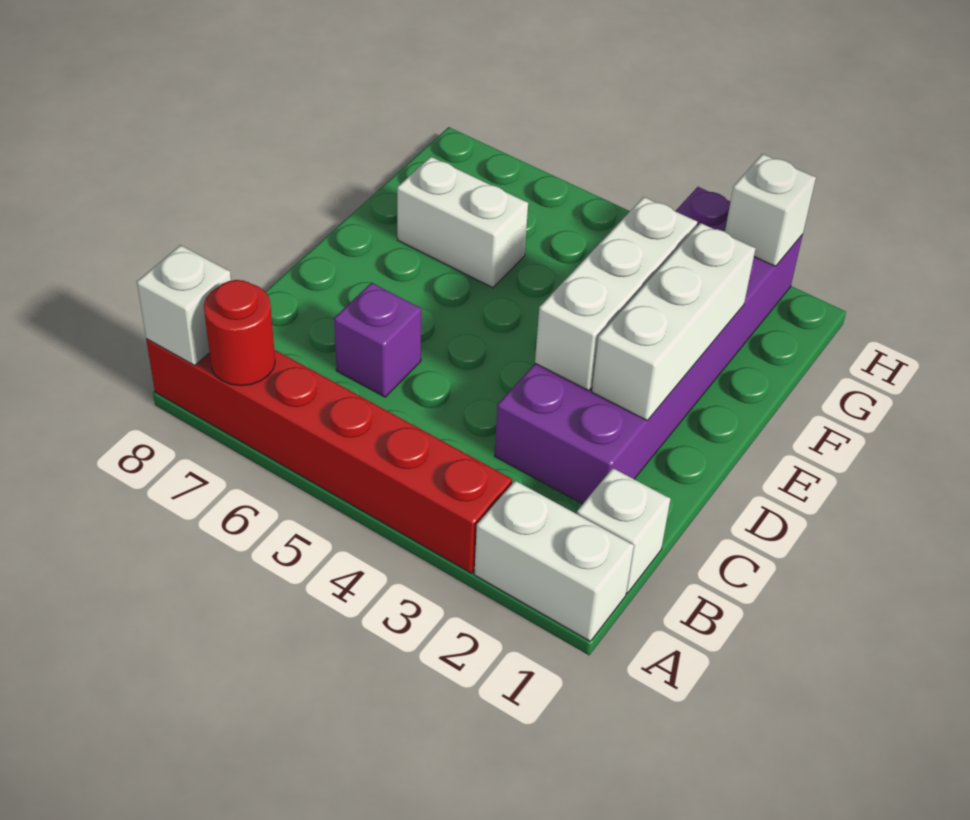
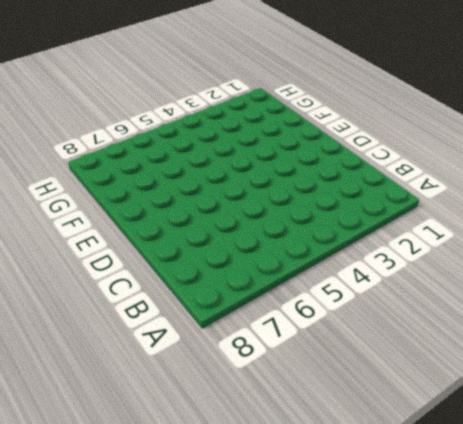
none -> white 1x2 brick [474,481,634,641]
none -> red 1x6 brick [146,339,512,573]

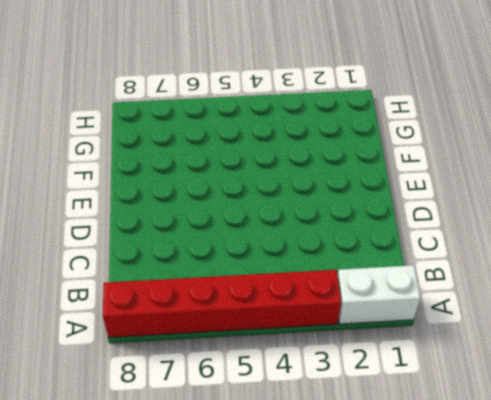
none -> white 1x1 brick [577,468,671,593]
none -> purple 2x6 brick [495,187,803,504]

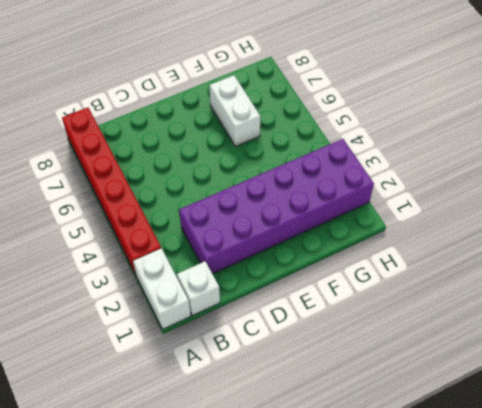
none -> purple 1x1 brick [334,283,421,397]
none -> red 1x1 round brick [204,280,275,386]

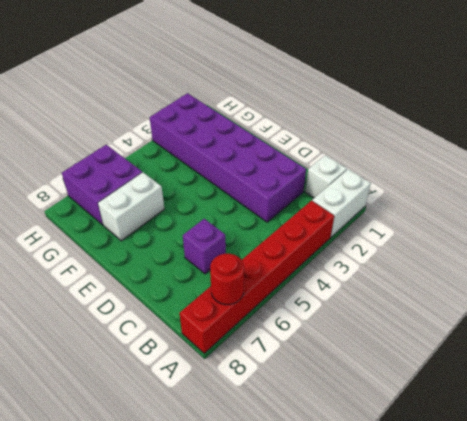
purple 2x2 brick [62,145,142,225] -> none
none -> white 1x1 brick [137,245,231,366]
none -> white 1x3 brick [592,223,755,421]

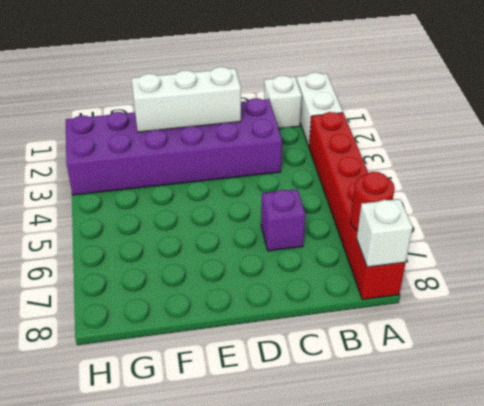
none -> white 1x2 brick [397,157,528,288]
none -> white 1x3 brick [535,197,697,391]

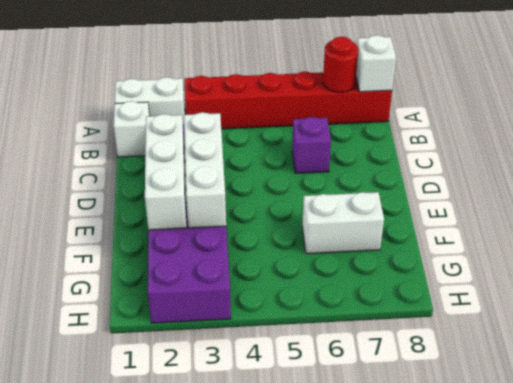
none -> white 1x1 brick [725,154,816,266]

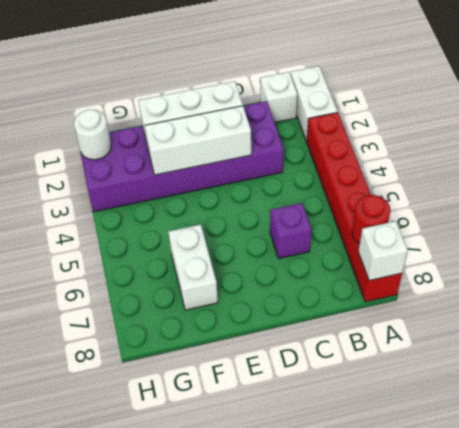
white 1x1 round brick [74,110,111,160] -> white 1x1 brick [725,154,816,266]

